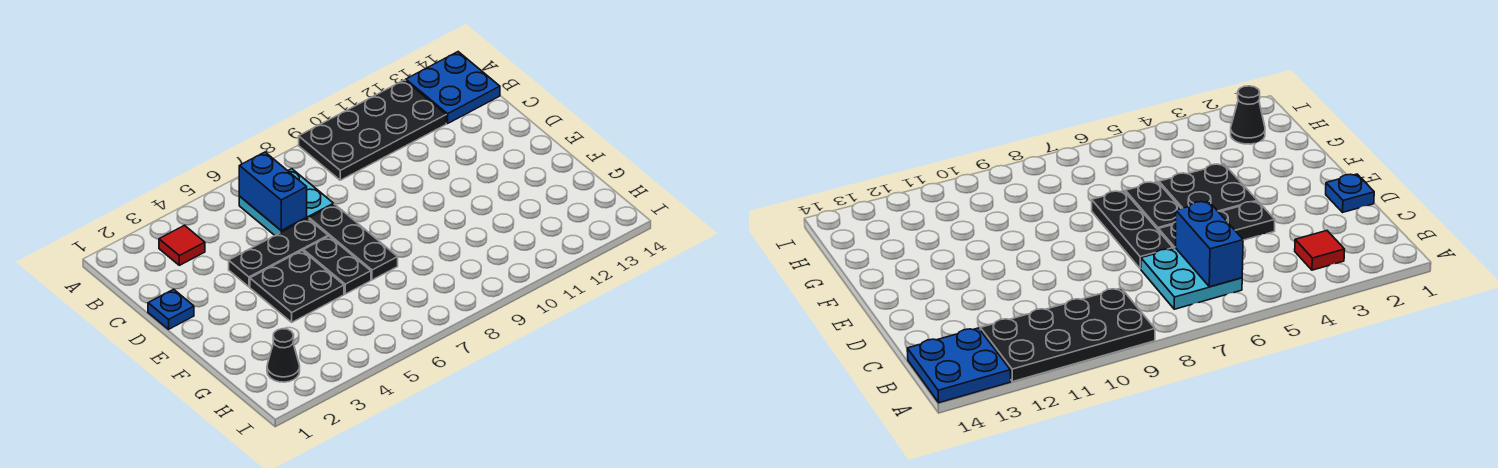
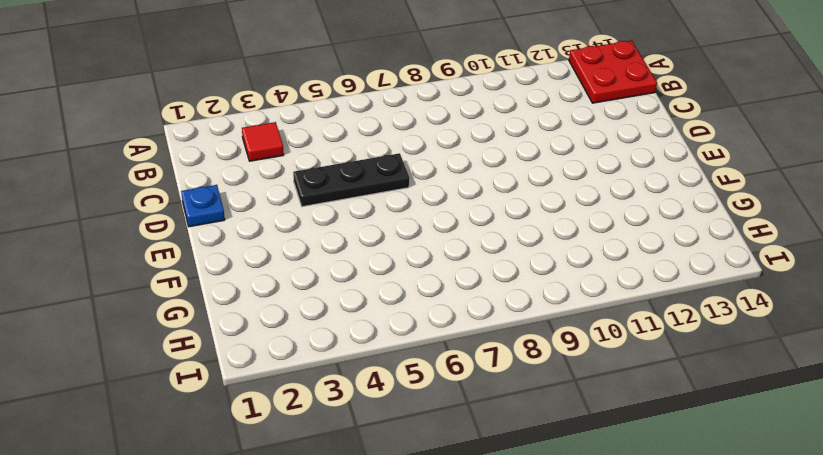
red 2x2 plate [569,40,657,103] -> blue 2x2 plate [406,52,500,123]
none -> black 2x4 plate [299,80,446,180]
none -> cyan 2x2 plate [239,169,334,235]

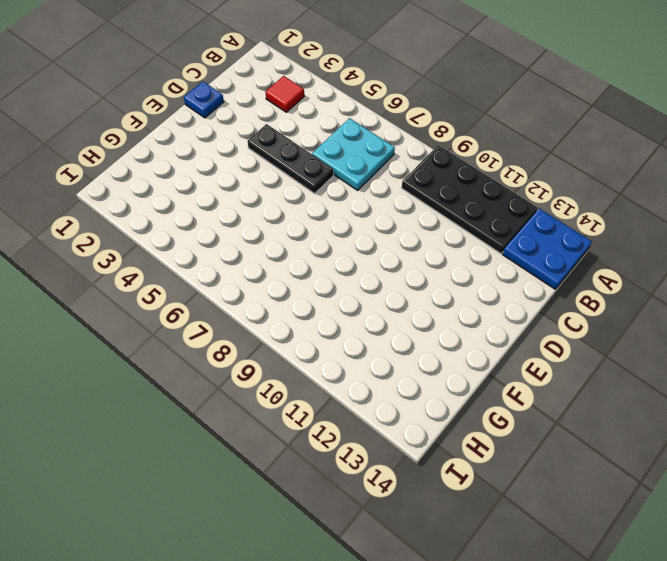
none -> black 1x3 plate [309,204,398,280]
none -> black 2x2 plate [250,250,344,322]

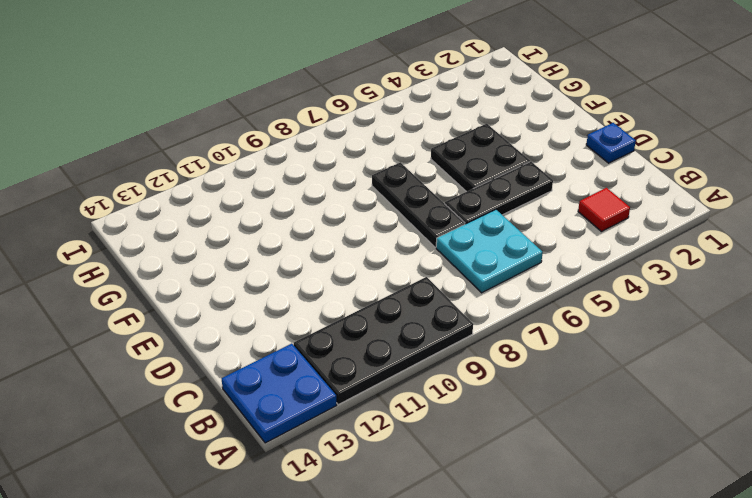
none -> black 1x2 plate [304,236,371,294]
none -> black 1x1 cone [267,329,300,382]

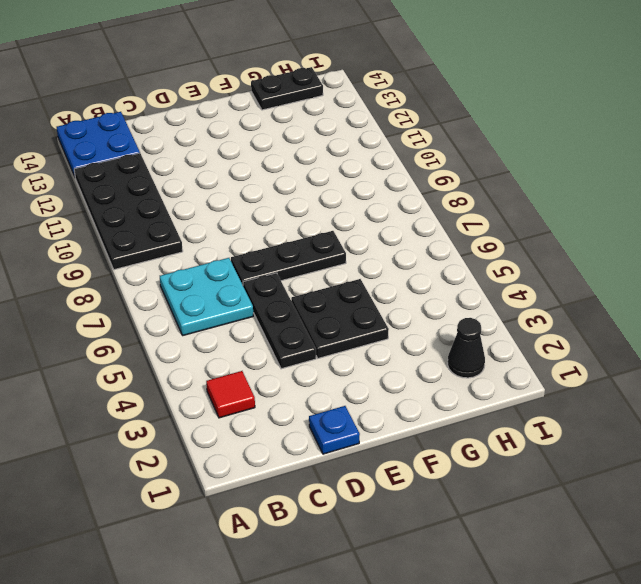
black 1x2 plate [251,67,323,110] -> black 1x2 plate moved to [304,236,371,294]
none -> blue 1x2 brick [239,152,307,230]

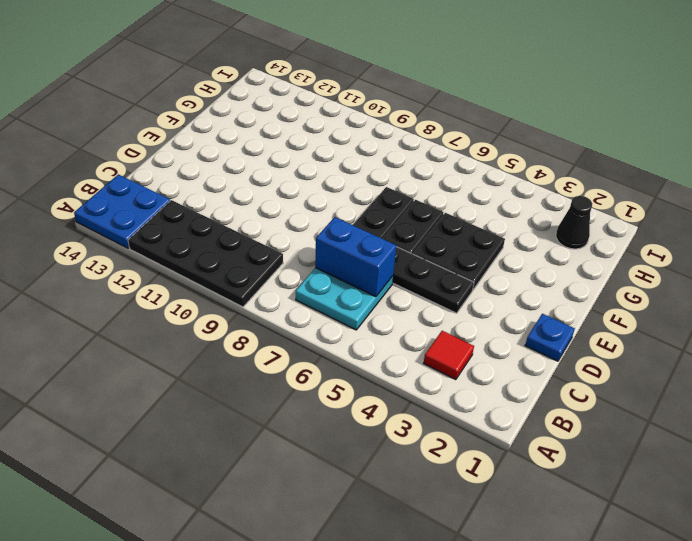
blue 1x2 brick [315,217,396,297] -> blue 1x2 brick turned to [239,152,307,230]

